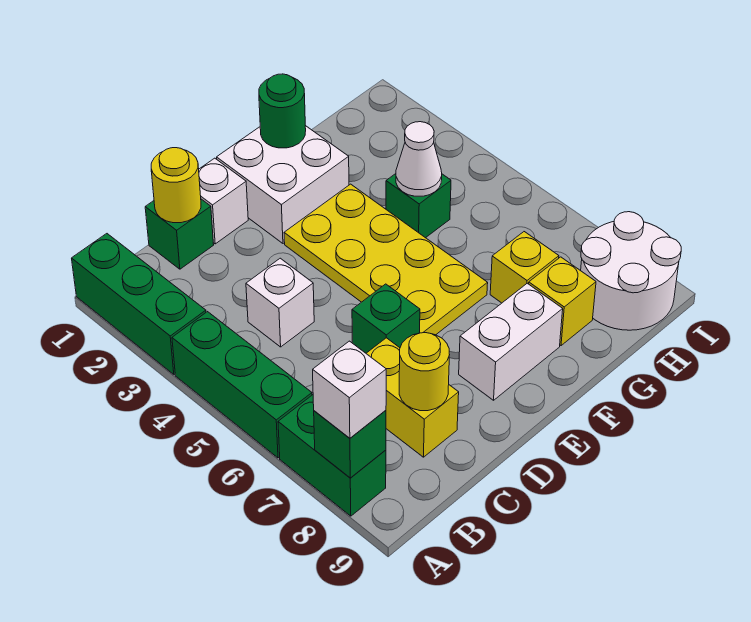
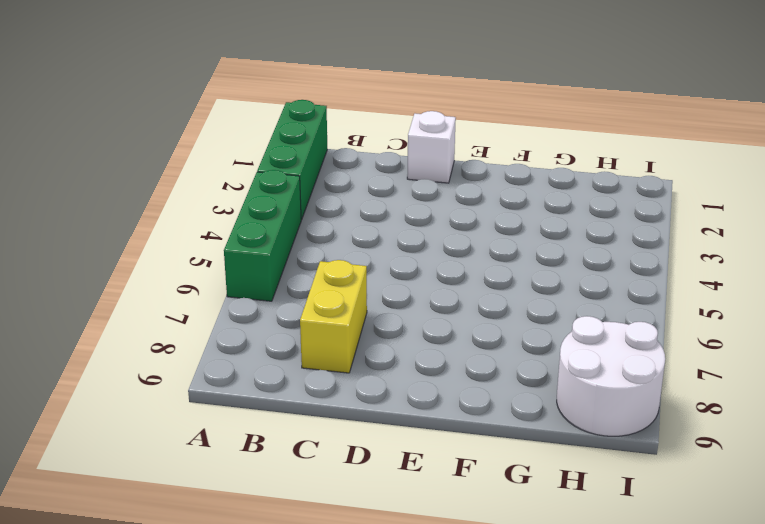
none -> green 1x2 brick [278,395,386,516]
none -> green 1x1 brick [145,199,214,269]
none -> white 1x1 brick [246,258,314,347]

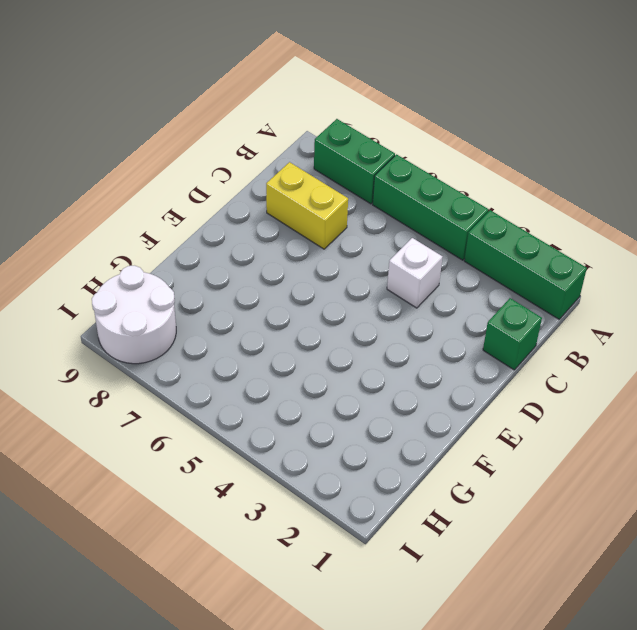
none -> white 1x1 brick [199,158,248,244]
none -> green 1x1 brick [352,284,420,353]
none -> white 2x2 brick [217,126,349,243]

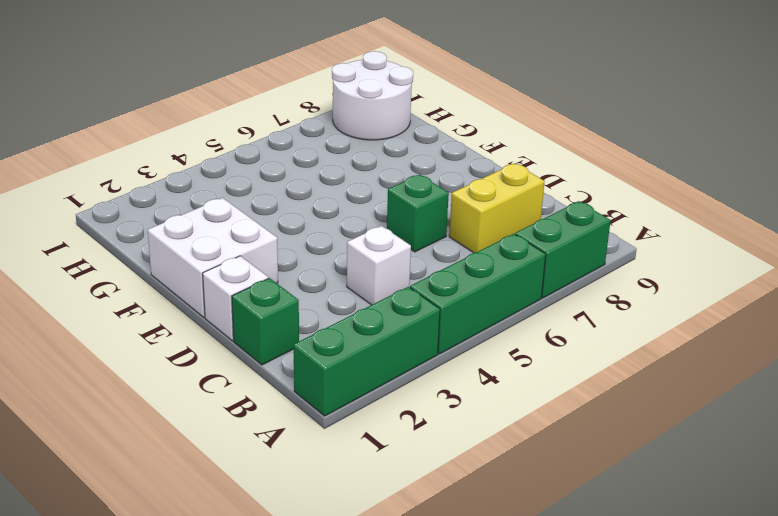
none -> yellow 2x4 plate [284,184,488,335]
none -> white 1x2 brick [459,283,563,400]
none -> green 1x1 brick [386,174,451,238]

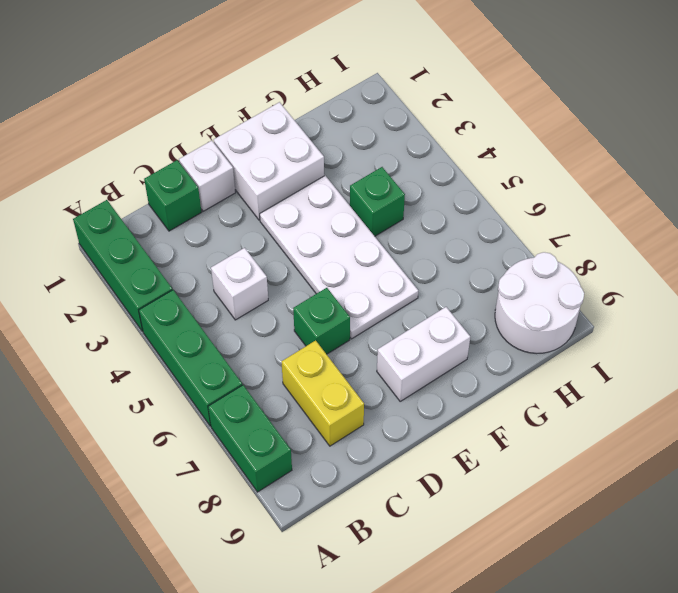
white 2x4 plate [260,176,418,339] -> yellow 2x4 plate [284,184,488,335]
none -> yellow 1x1 brick [490,232,559,303]
none -> yellow 1x1 brick [529,257,596,346]
none -> green 1x1 brick [314,410,386,478]

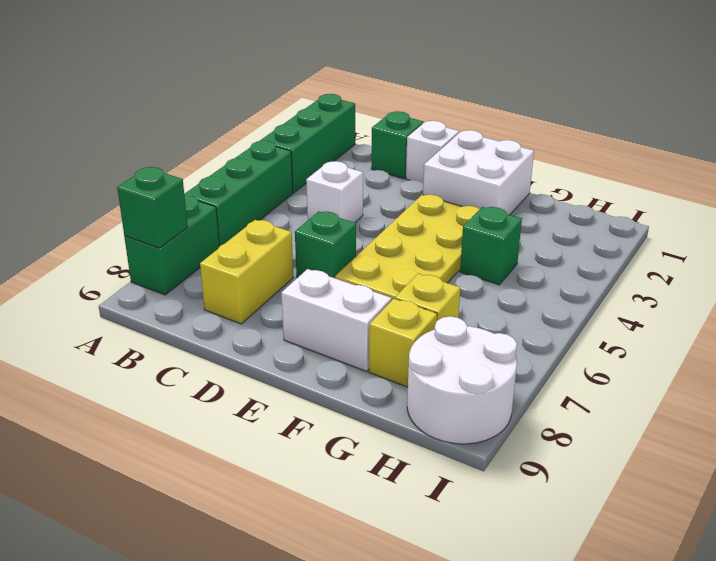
none -> yellow 1x1 round brick [151,148,201,223]
none -> yellow 1x1 round brick [399,333,450,411]
none -> green 1x1 round brick [259,74,306,148]

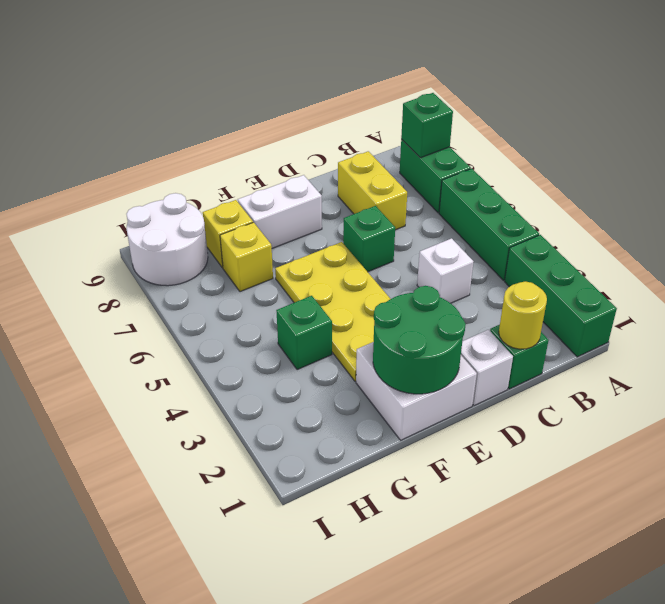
green 2x2 round brick [373,286,466,394] -> green 1x1 round brick [259,74,306,148]
none -> yellow 1x1 round brick [399,333,450,411]
none -> white 1x1 cone [396,122,442,196]
none -> white 1x1 brick [313,341,386,438]

